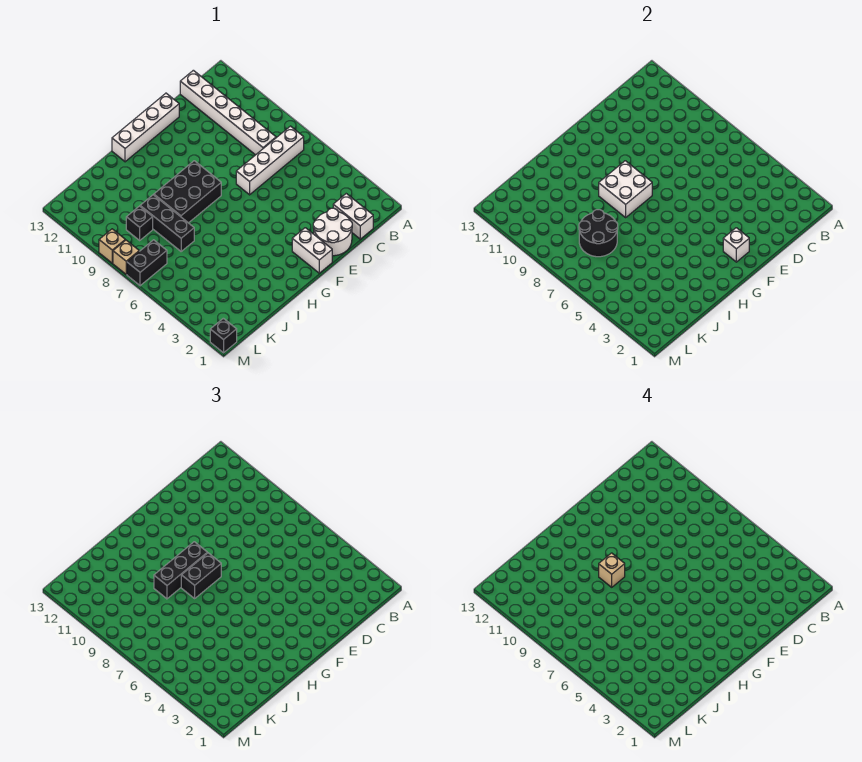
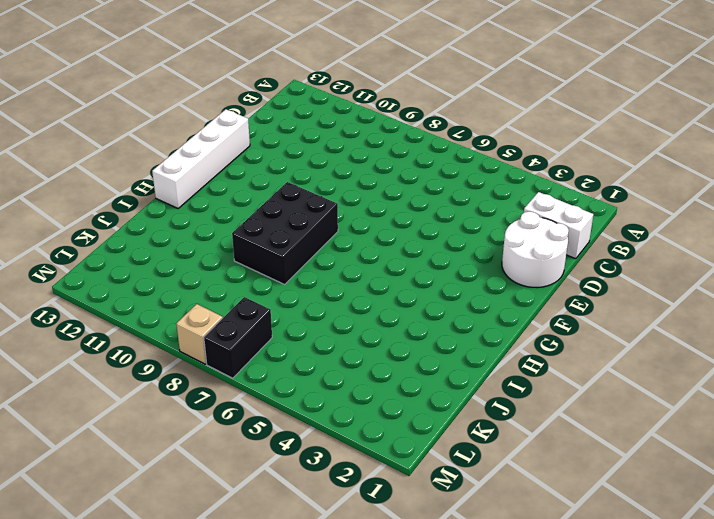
none -> white 1x4 brick [236,126,304,195]
none -> white 1x6 brick [180,70,276,155]
none -> white 1x2 brick [292,228,332,273]

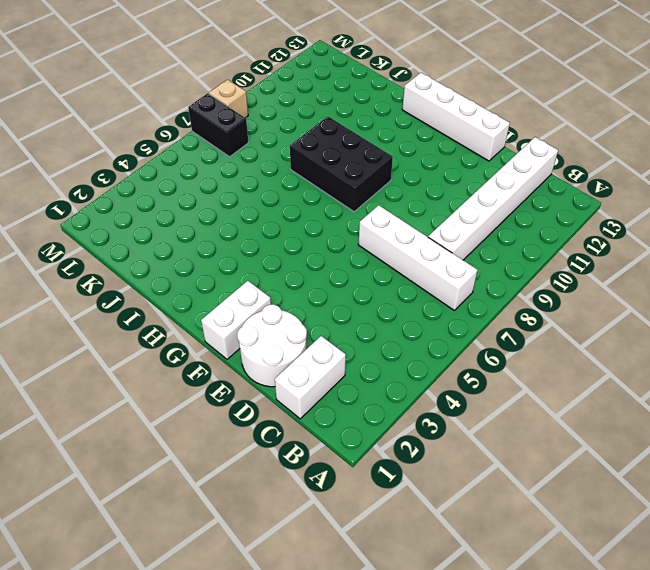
none -> black 1x3 brick [140,195,194,251]
none -> black 1x1 brick [126,206,153,240]
none -> black 1x1 brick [210,318,237,353]

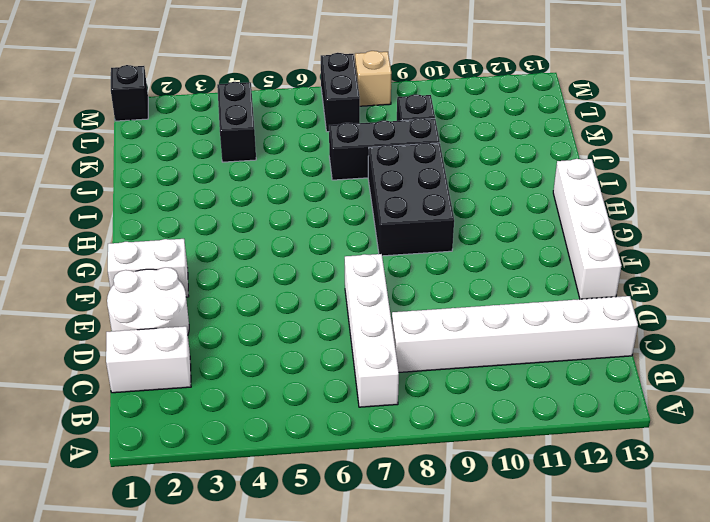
black 1x2 brick [217,82,256,162] -> black 1x2 brick moved to [181,553,221,598]
none -> tan 1x1 brick [99,229,125,263]
none -> white 1x1 brick [723,228,749,262]
none -> white 2x2 brick [599,161,652,217]

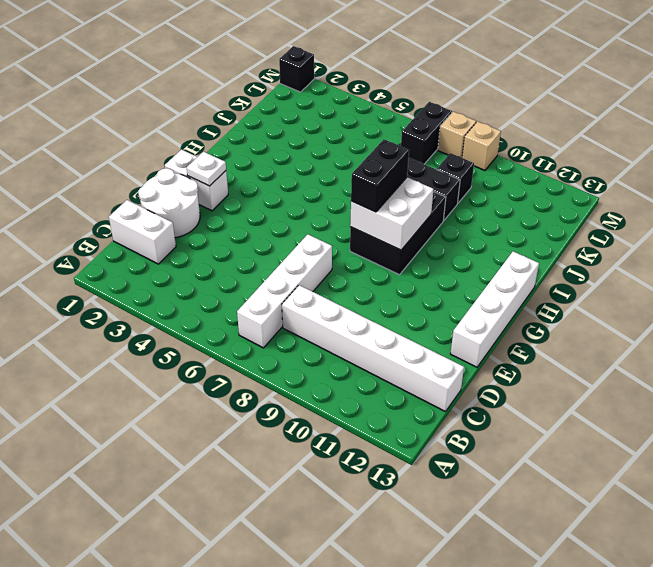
white 1x1 plate [187,152,226,186] -> white 1x1 brick [723,228,749,262]
none -> black 2x2 round brick [579,210,618,257]
none -> black 1x3 brick [154,542,207,599]
none -> tan 1x1 brick [599,553,625,587]

